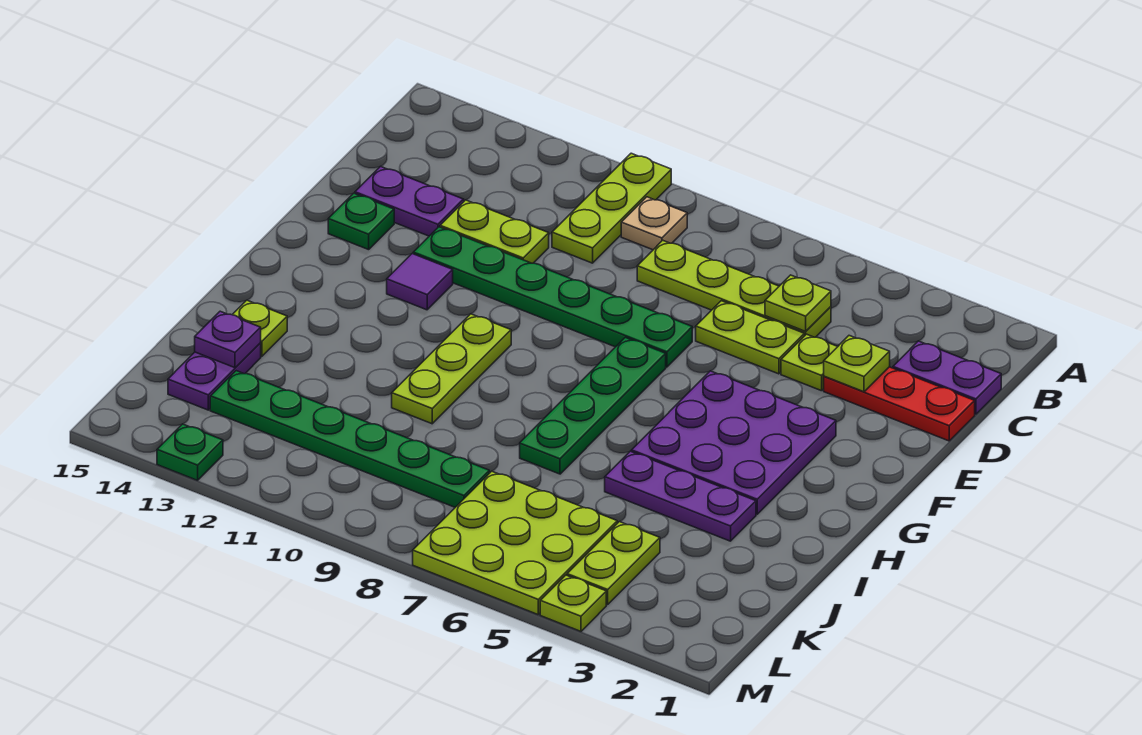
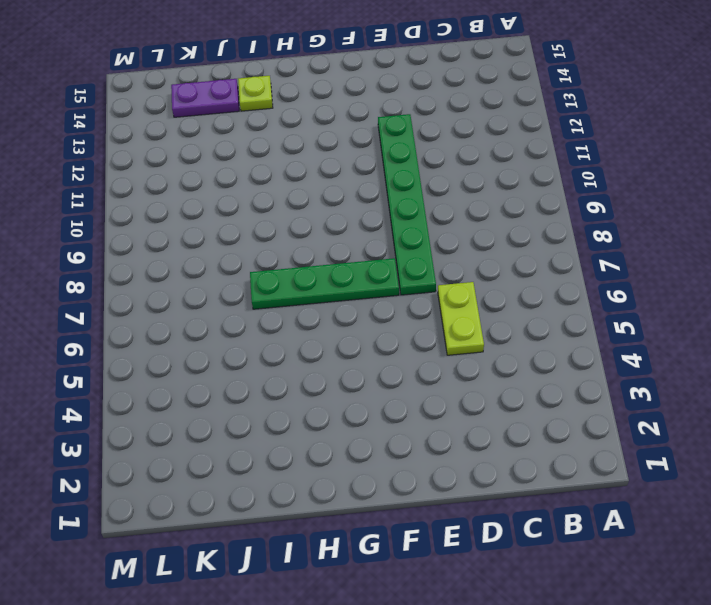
none -> lime 1x3 plate [552,153,671,263]
none -> tan 1x1 plate [621,197,687,250]
none -> purple 1x2 plate [893,341,1001,414]

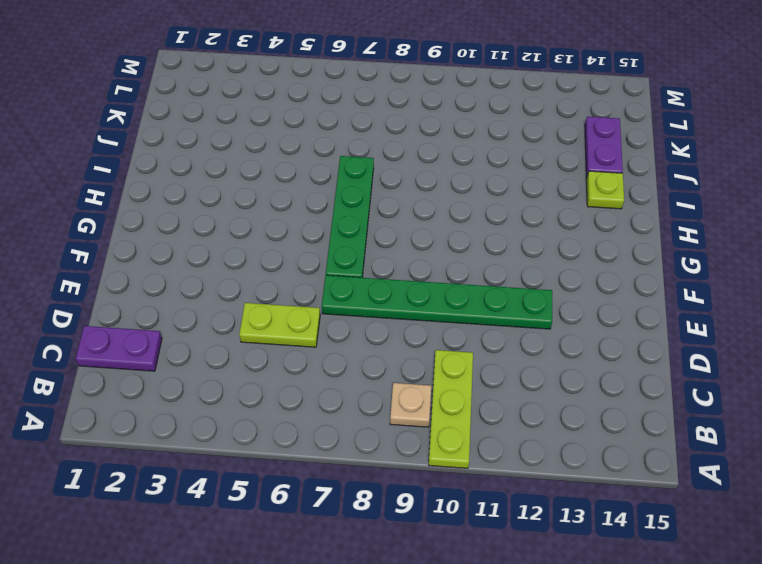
none -> lime 1x4 plate [637,240,831,337]
none -> red 1x3 plate [824,367,975,441]
none -> lime 1x1 plate [781,334,838,391]

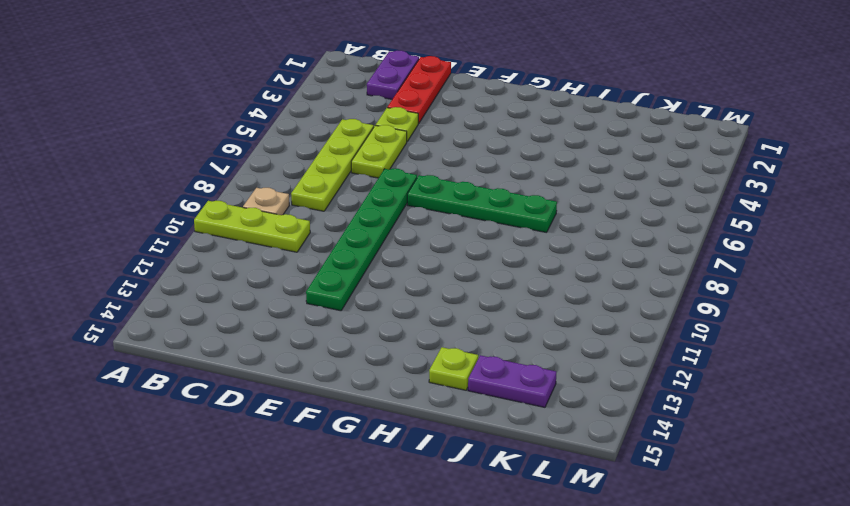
none -> lime 1x2 plate [440,200,549,263]
none -> purple 1x2 plate [355,166,464,236]
none -> green 1x1 plate [328,193,394,250]

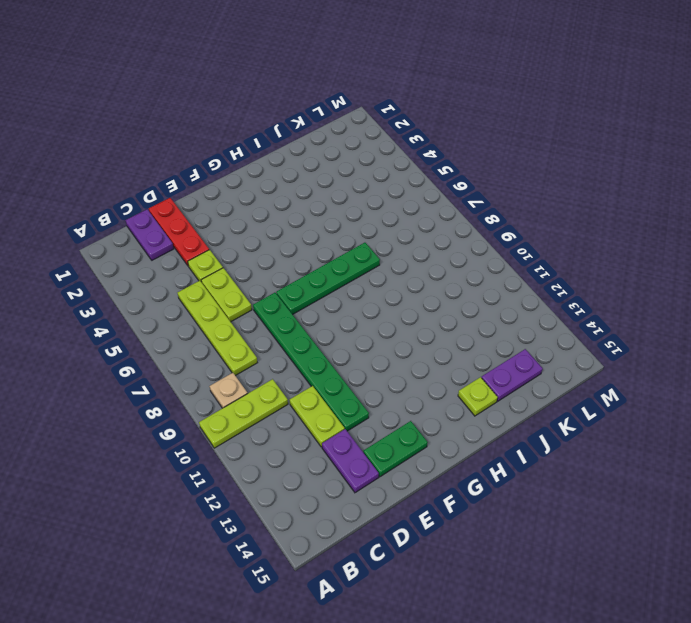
green 1x2 plate [363,421,428,477] -> green 1x1 plate [328,193,394,250]
none -> purple 3x3 plate [631,371,836,514]
none -> purple 1x1 tile [387,253,453,310]
none -> lime 1x3 plate [392,314,511,424]

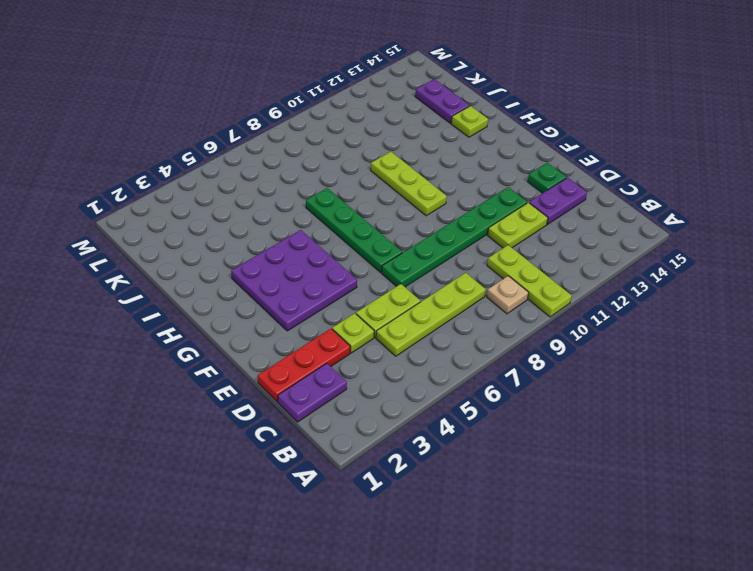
none -> purple 1x1 tile [387,253,453,310]
none -> purple 1x3 plate [605,451,756,541]
none -> lime 1x2 plate [567,522,660,605]

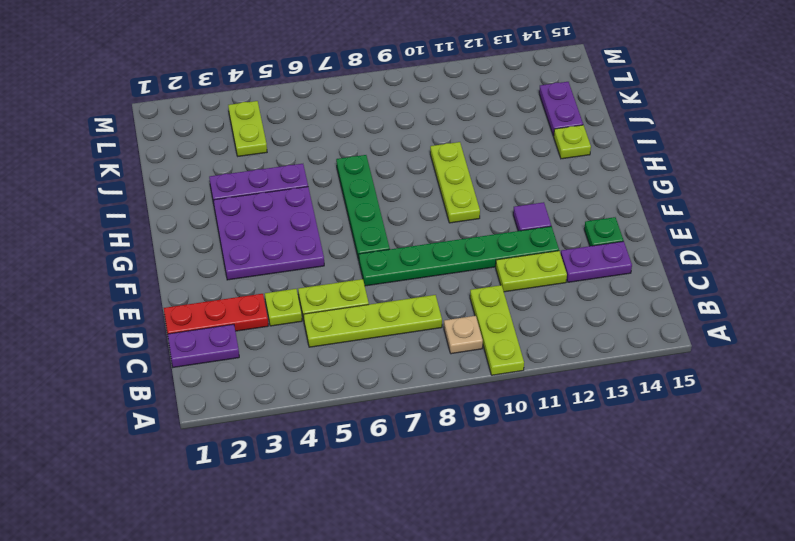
none -> lime 3x3 plate [413,471,617,615]
none -> green 1x6 plate [210,371,489,507]
none -> lime 1x1 plate [540,575,606,631]

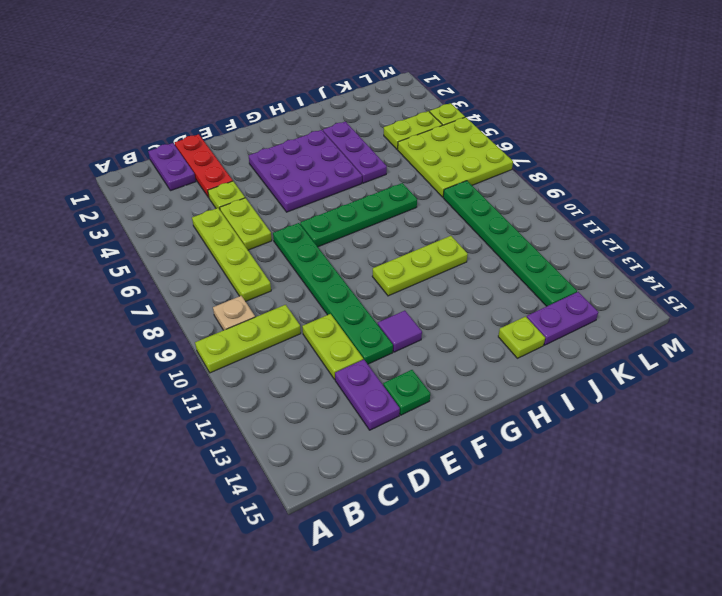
none -> green 1x1 plate [157,424,223,480]
none -> lime 1x1 plate [765,275,831,331]
none -> lime 1x1 plate [824,336,890,392]

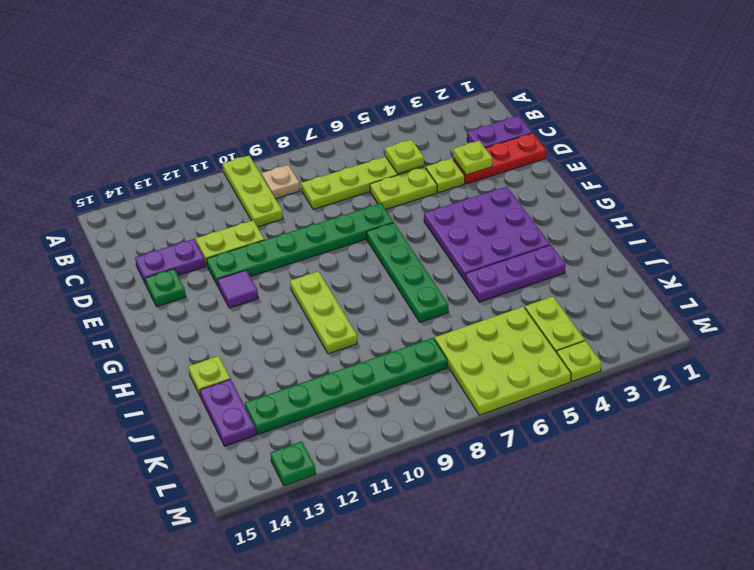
none -> purple 1x1 plate [195,311,261,368]

